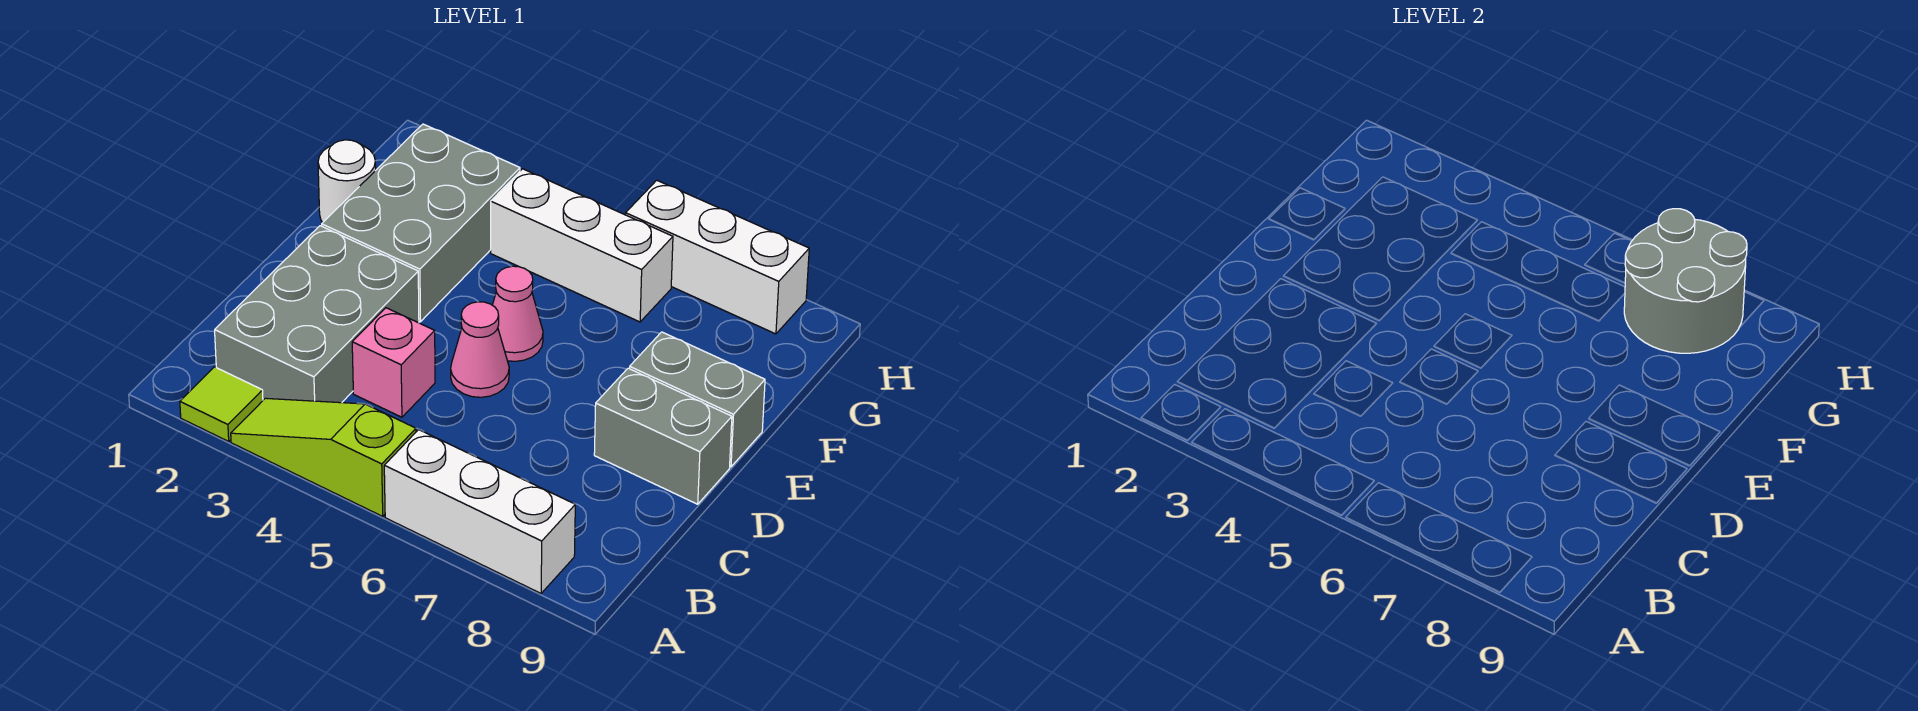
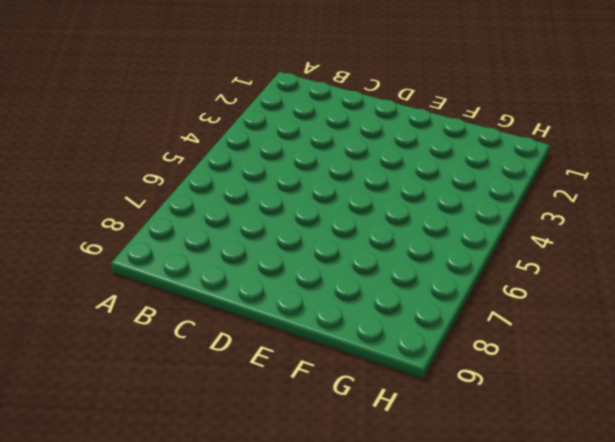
none -> lime 1x1 tile [180,367,263,441]
none -> lime 1x3 slope [231,398,416,516]
none -> white 1x3 brick [384,430,575,593]

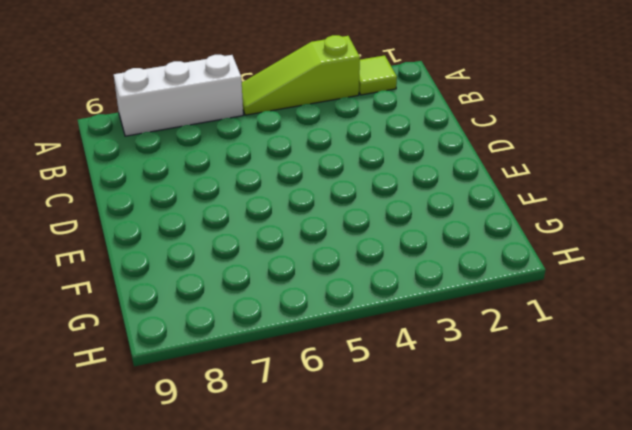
lime 1x3 slope [242,35,360,115] -> lime 1x3 slope turned to [231,398,416,516]
none -> grey 2x3 brick [215,226,419,403]
none -> pink 1x1 brick [352,308,435,417]
none -> pink 1x1 cone [451,302,509,397]

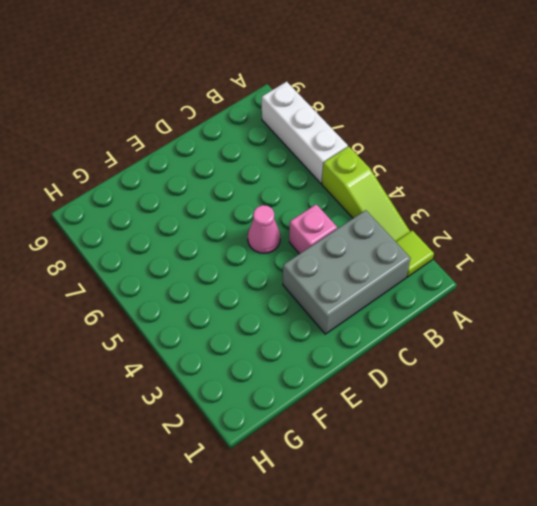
none -> grey 1x2 brick [594,368,732,504]
none -> grey 2x3 brick [322,124,520,322]
none -> pink 1x1 cone [493,266,543,361]

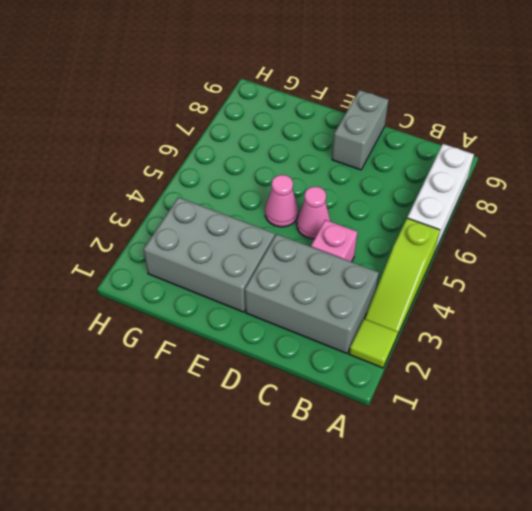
none -> grey 1x2 brick [630,332,765,467]
none -> white 1x1 round brick [318,140,376,222]
none -> white 1x3 brick [491,169,673,322]

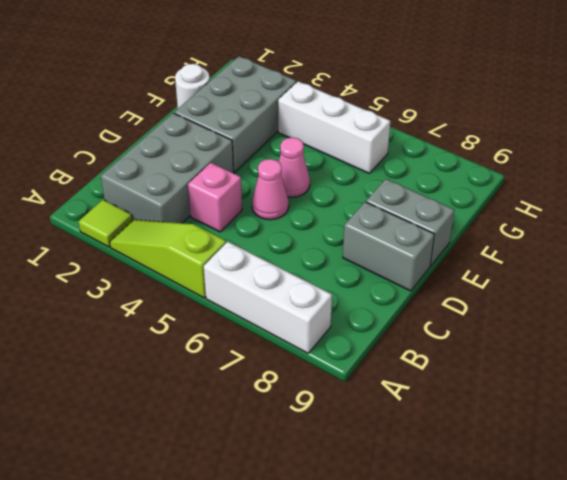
none -> white 1x3 brick [626,180,809,334]
none -> grey 2x2 round brick [1624,209,1747,353]

